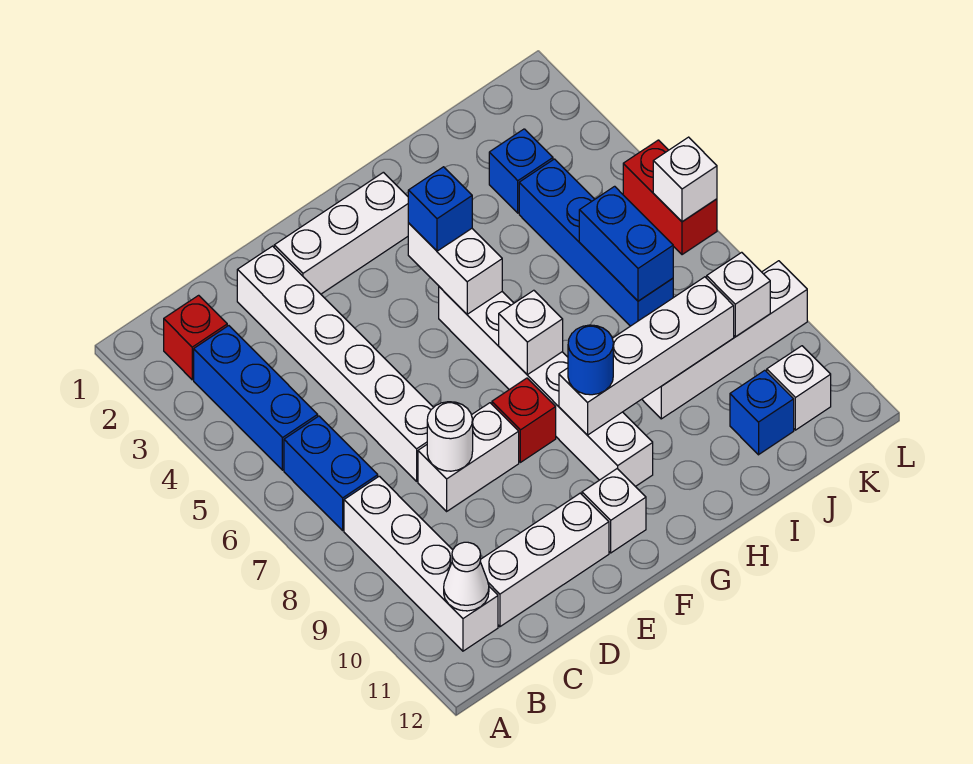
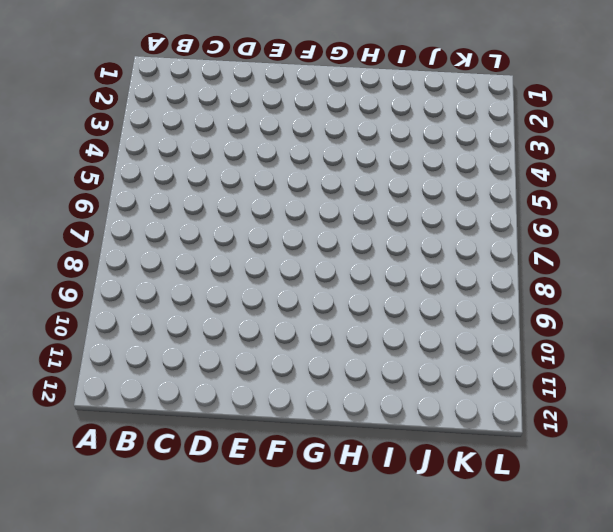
none -> red 1x1 brick [164,295,227,380]
none -> blue 1x3 brick [194,326,318,470]
none -> blue 1x2 brick [284,416,378,530]

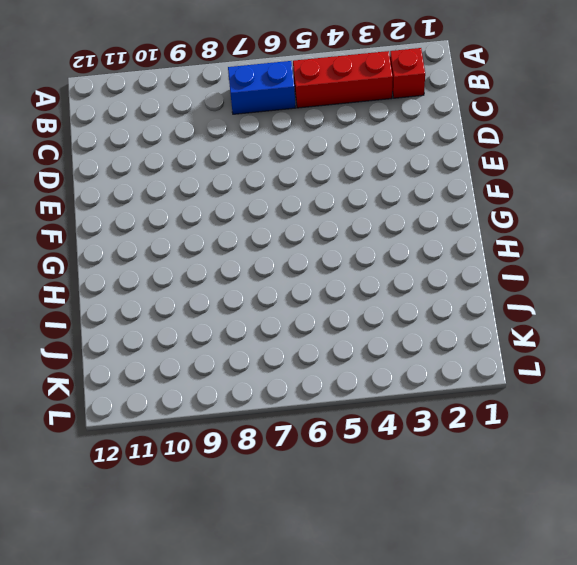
red 1x3 brick [293,51,393,108] -> blue 1x3 brick [194,326,318,470]
none -> white 1x4 brick [344,476,498,651]
none -> white 1x3 brick [480,493,609,627]
none -> white 1x6 brick [237,246,434,481]

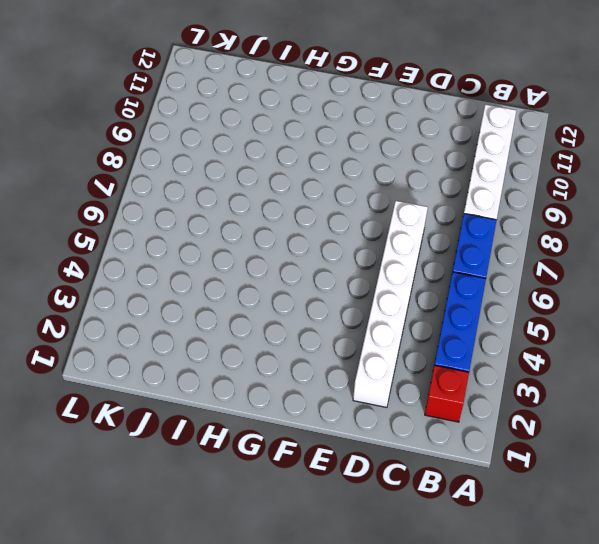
none -> white 1x3 brick [480,493,609,627]
none -> white 1x2 brick [418,403,519,511]
none -> white 1x3 brick [274,172,408,294]

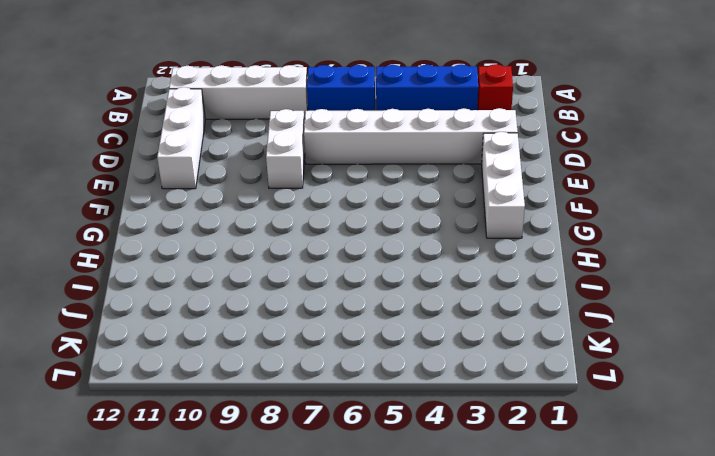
none -> red 1x1 brick [492,378,556,462]
none -> white 1x1 brick [582,469,646,553]
none -> white 1x6 brick [439,287,653,487]

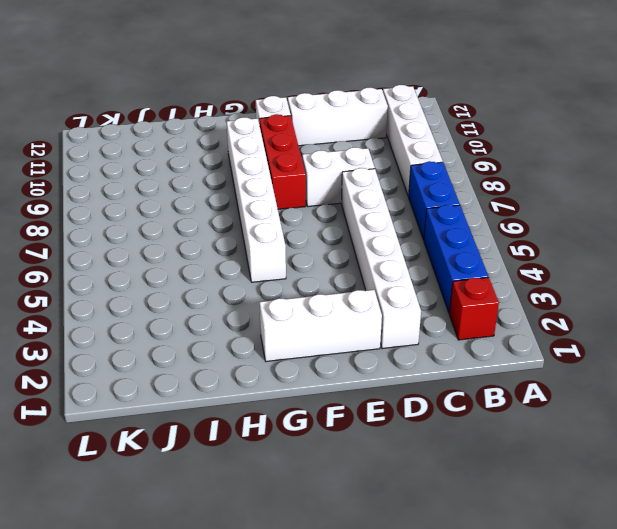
red 1x3 brick [260,114,306,209] -> red 1x1 brick [492,378,556,462]
none -> white 1x4 brick [642,261,807,419]
none -> blue 1x1 brick [489,129,553,213]
none -> blue 1x4 brick [519,159,673,326]

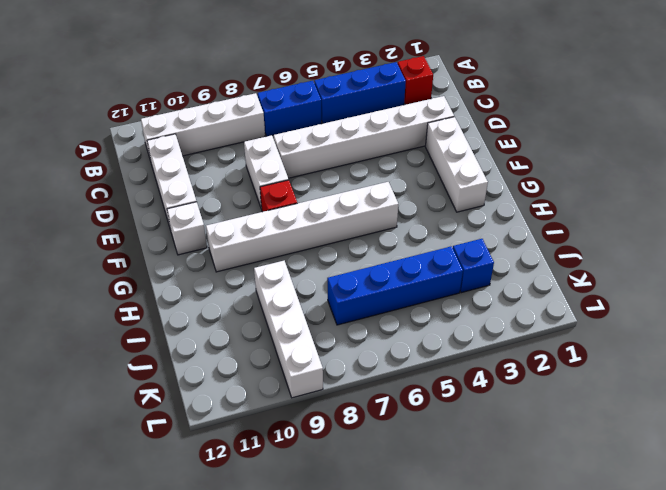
none -> blue 1x1 brick [730,370,794,455]
none -> white 1x1 brick [767,346,831,430]
none -> red 1x2 brick [623,140,717,255]

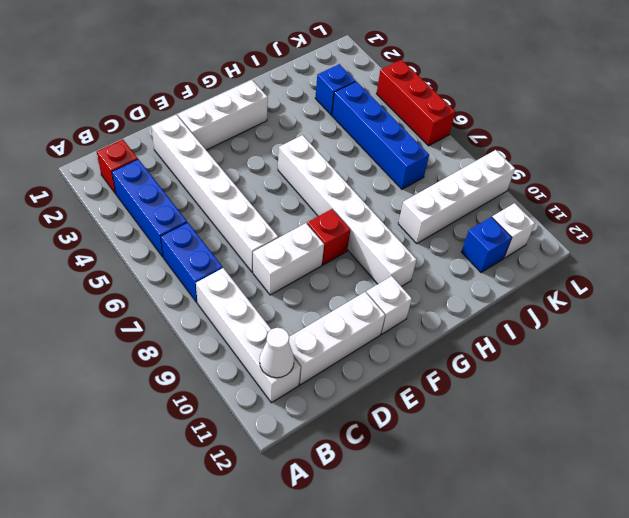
red 1x3 brick [377,60,455,146] -> red 1x2 brick [623,140,717,255]
none -> white 1x1 round brick [427,402,473,471]
none -> white 1x2 brick [408,223,502,314]
none -> white 1x1 brick [499,290,563,375]

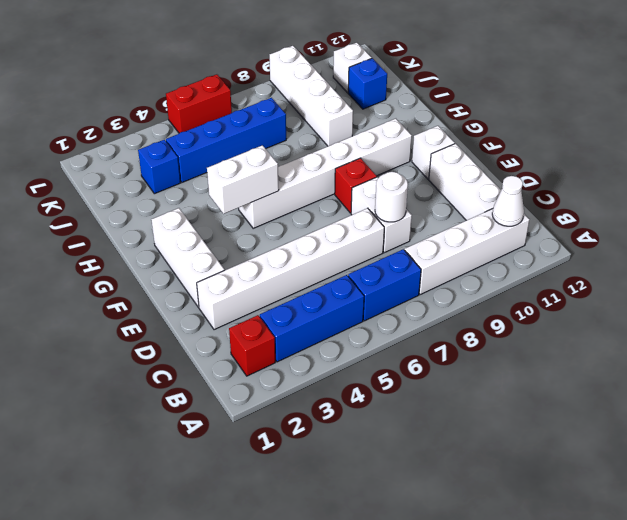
none -> white 1x1 brick [499,290,563,375]
none -> white 1x4 brick [559,277,734,435]
none -> blue 1x2 brick [579,186,673,301]

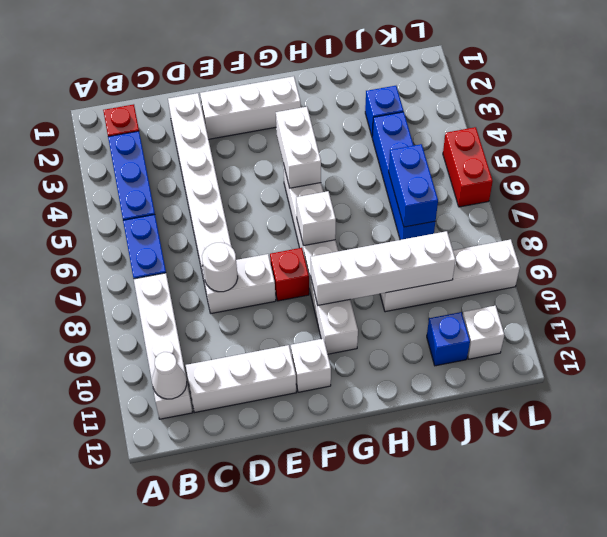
none -> white 1x1 brick [707,252,770,337]
none -> white 1x1 brick [653,137,717,222]
none -> blue 1x1 brick [408,167,472,251]

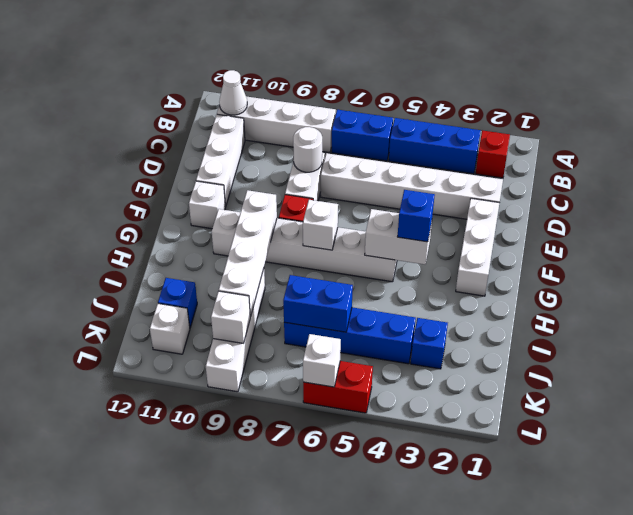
none -> blue 1x1 round brick [568,325,613,395]

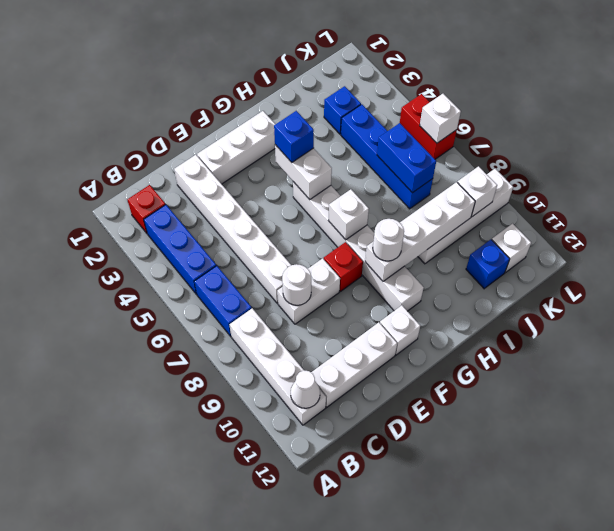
white 1x1 round brick [373,219,404,261] -> blue 1x1 round brick [568,325,613,395]

